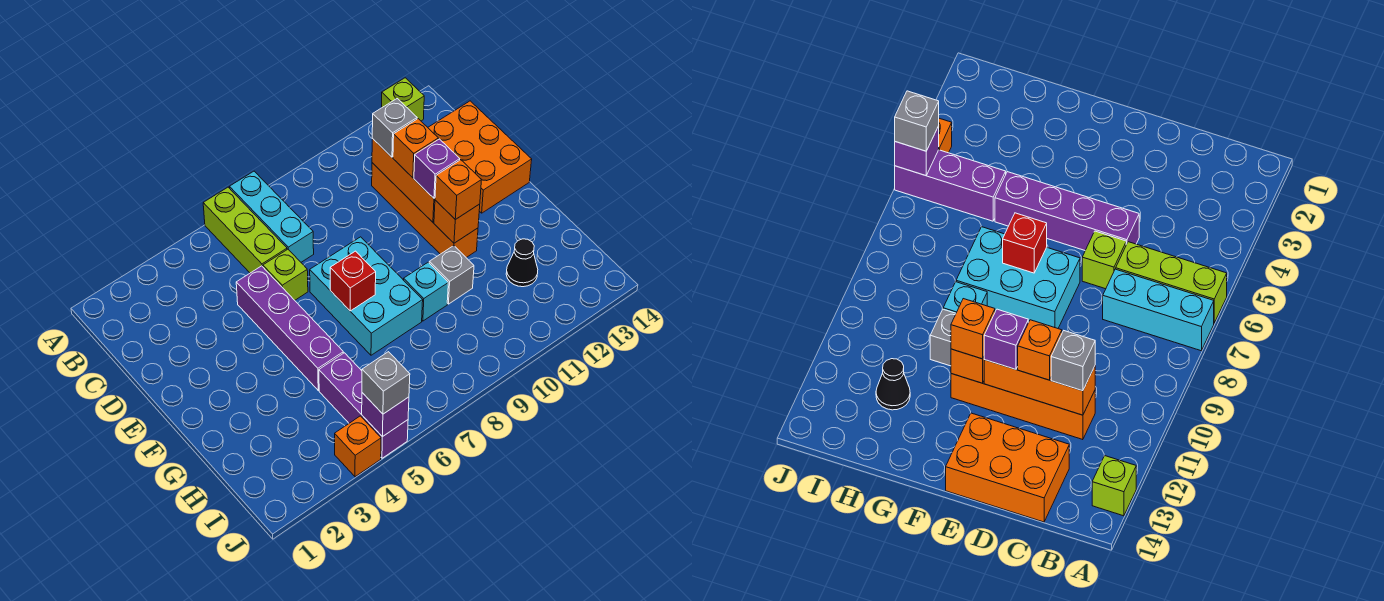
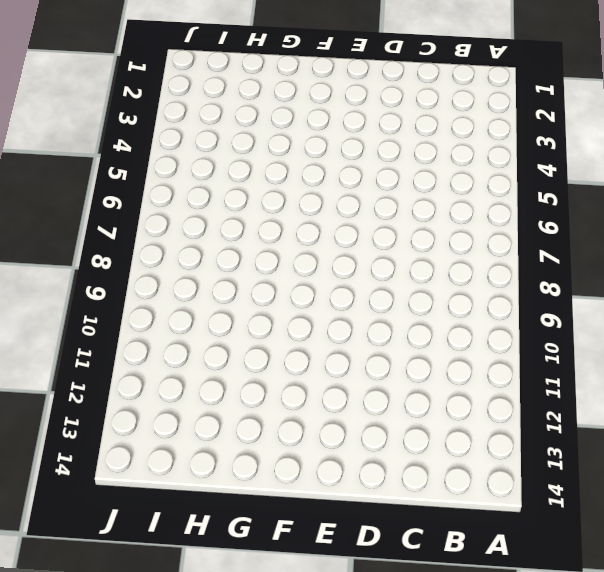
none -> lime 1x3 brick [203,187,287,273]
none -> cyan 1x3 brick [229,171,314,262]
none -> lime 1x1 brick [382,78,424,121]

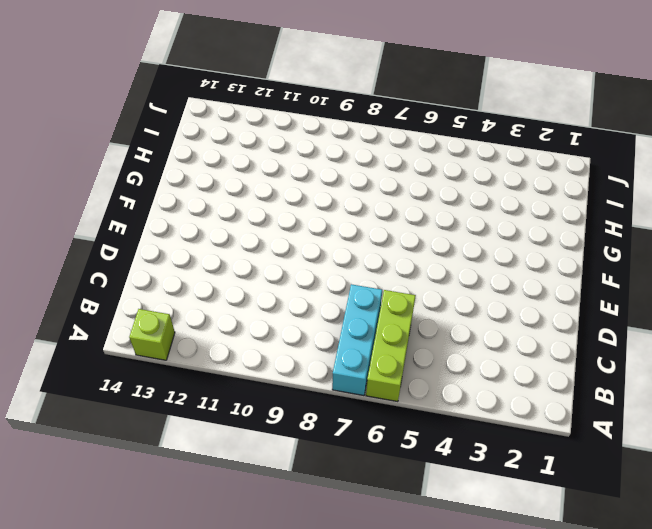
none -> orange 1x4 brick [372,163,478,258]
none -> orange 2x3 brick [428,101,532,213]
none -> purple 1x4 brick [236,266,343,390]

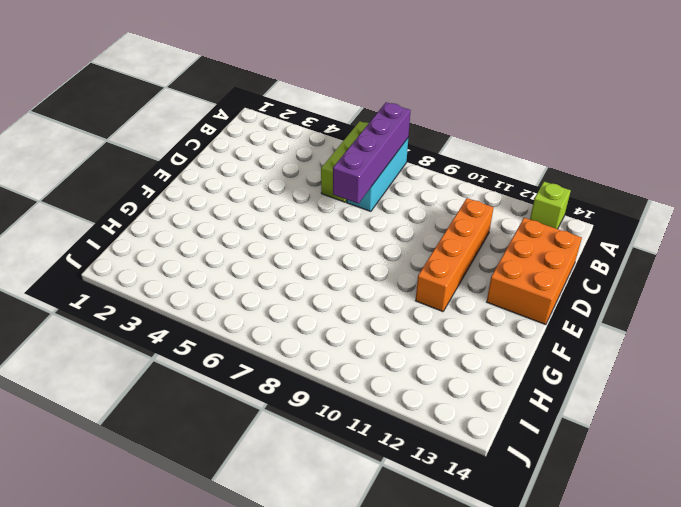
purple 1x4 brick [333,102,411,204] -> purple 1x4 brick moved to [236,266,343,390]
none -> lime 1x1 brick [263,249,308,300]
none -> cyan 2x3 brick [310,237,423,355]
none -> cyan 1x1 brick [404,262,448,321]

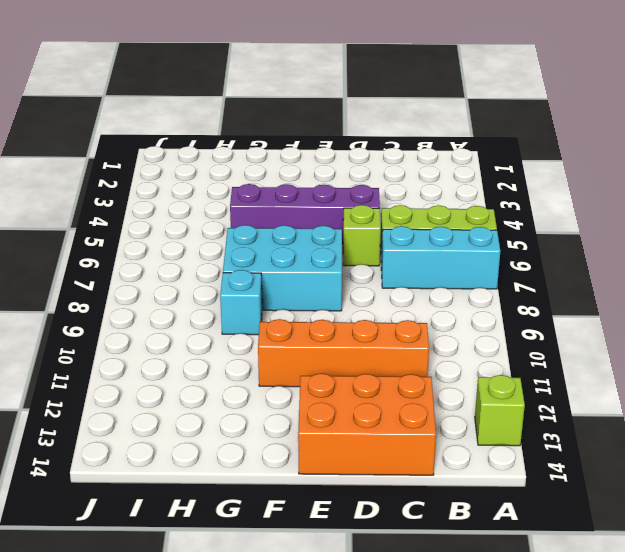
none -> grey 1x1 brick [429,246,474,304]
none -> purple 1x3 brick [319,353,408,458]
none -> black 1x1 cone [506,239,538,287]

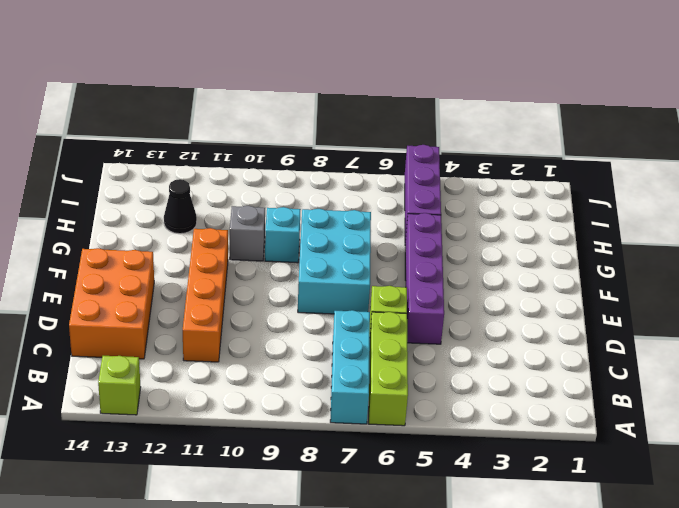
none -> orange 1x1 brick [335,416,381,477]
none -> orange 1x3 brick [372,139,435,222]
none -> red 1x1 brick [330,251,376,311]

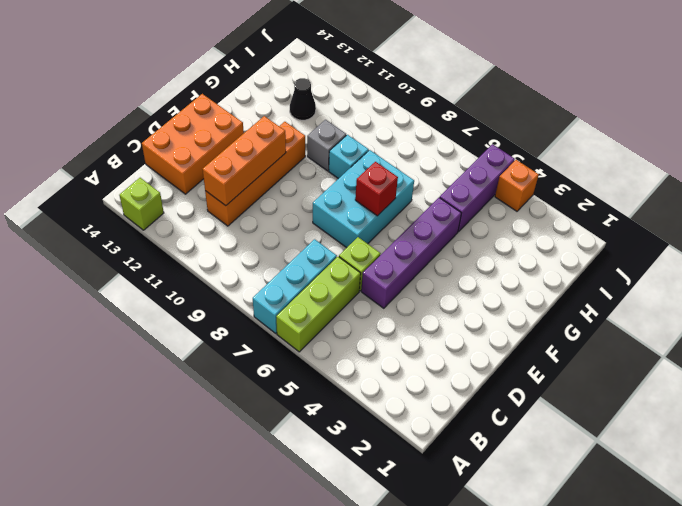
none -> orange 1x1 brick [434,200,480,243]
none -> purple 1x1 brick [362,393,409,437]
none -> grey 1x1 brick [372,99,417,157]

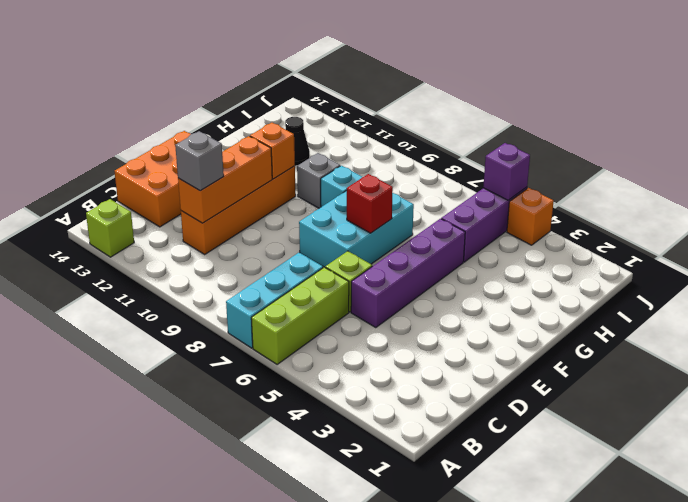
none -> orange 1x1 brick [393,119,438,178]
none -> purple 1x1 brick [414,139,460,198]
none -> orange 1x1 brick [435,160,481,220]

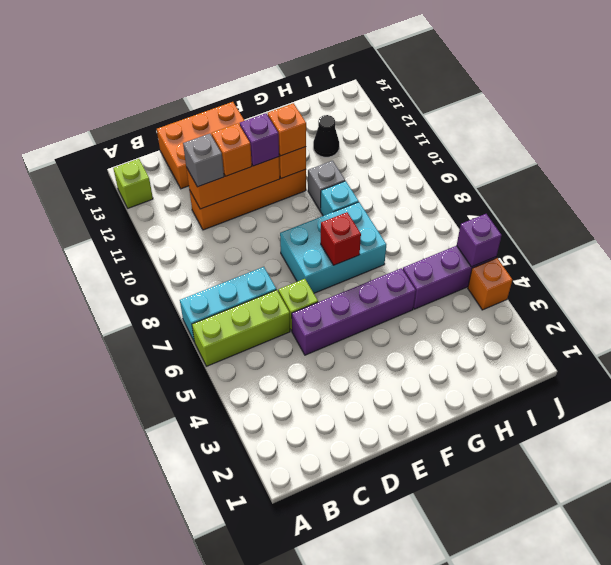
none -> grey 1x1 brick [362,352,410,414]

